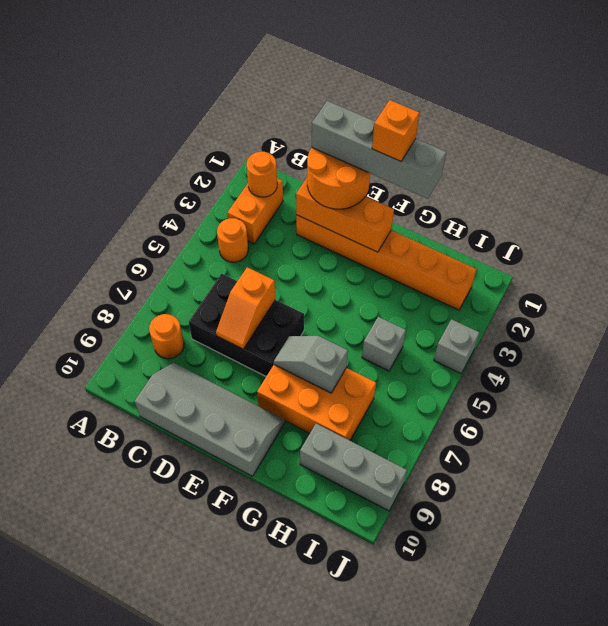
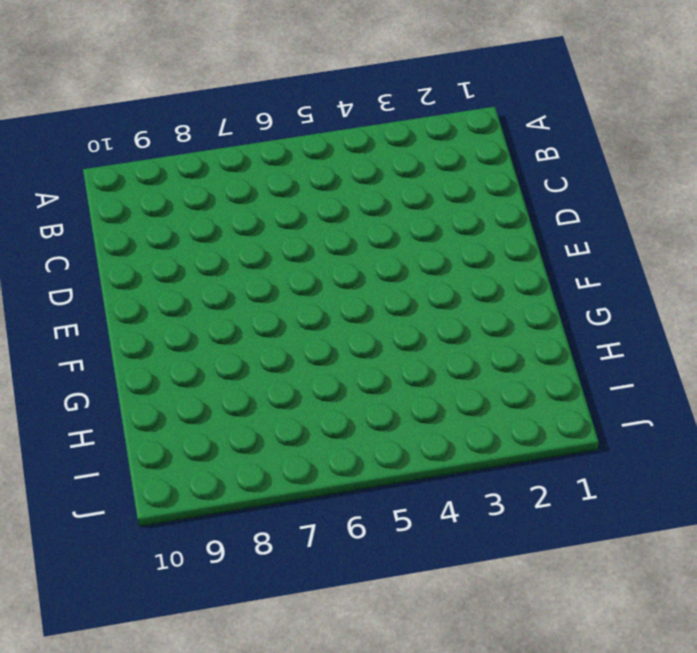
none -> orange 1x2 brick [227,178,283,244]
none -> orange 1x1 round brick [217,218,248,262]
none -> orange 1x1 round brick [149,314,184,359]

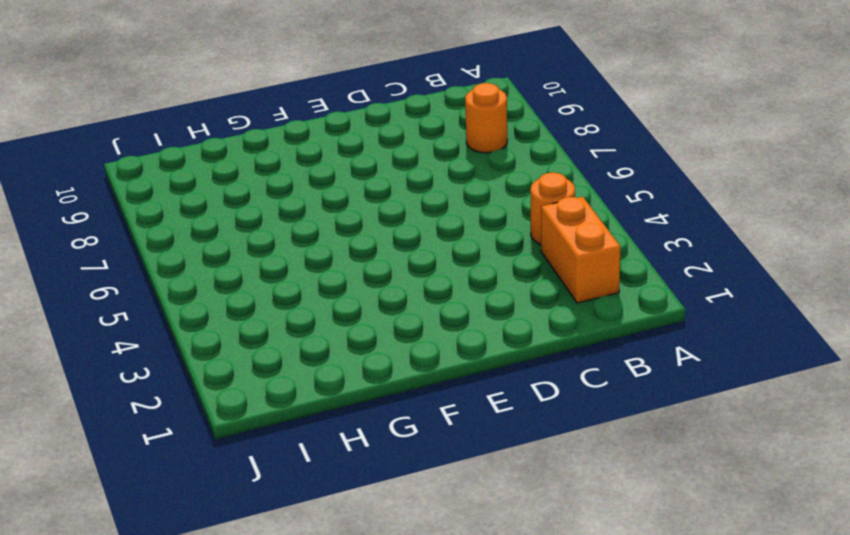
none -> black 2x3 brick [189,274,304,376]
none -> grey 2x4 slope [135,363,285,476]
none -> orange 1x6 brick [296,215,477,310]

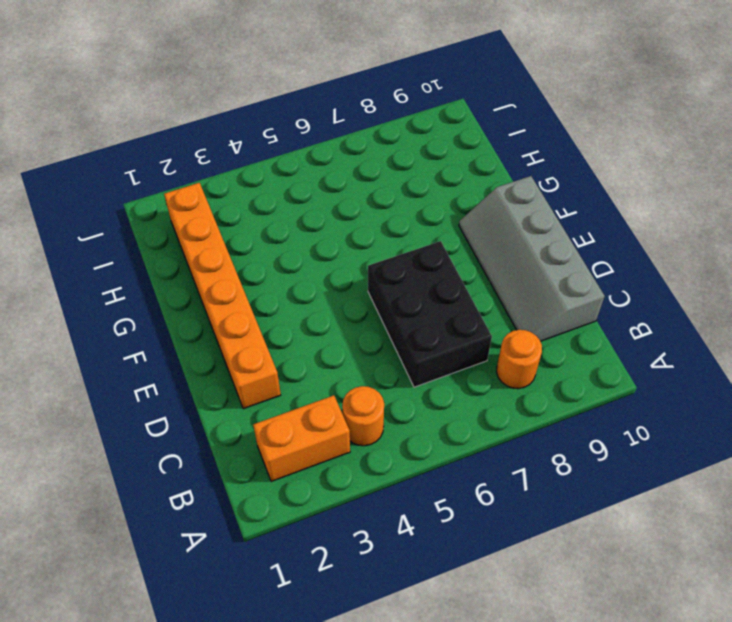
none -> orange 2x3 brick [257,365,376,441]
none -> grey 1x1 brick [362,317,406,371]
none -> grey 1x3 brick [300,424,407,511]

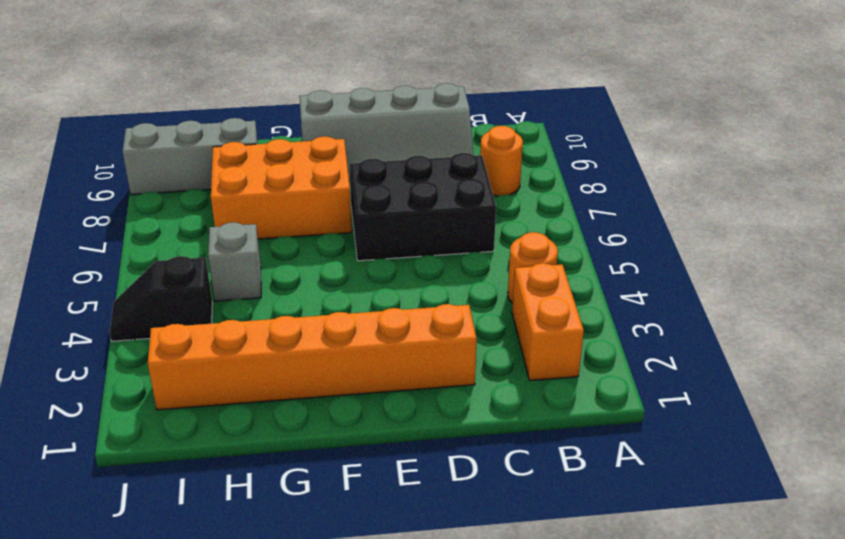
black 1x2 slope [110,256,212,341] -> grey 1x1 brick [434,319,479,373]
none -> orange 1x1 round brick [247,152,277,197]
none -> orange 1x3 brick [296,178,394,252]
none -> orange 1x2 slope [216,267,275,349]

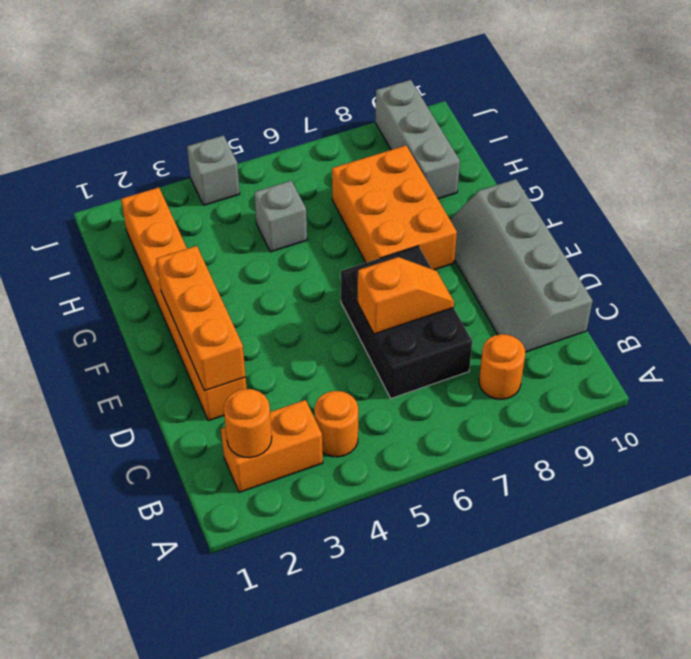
none -> grey 1x2 slope [274,336,348,393]
none -> orange 2x2 round brick [307,148,370,209]
none -> grey 1x4 brick [312,101,446,199]

